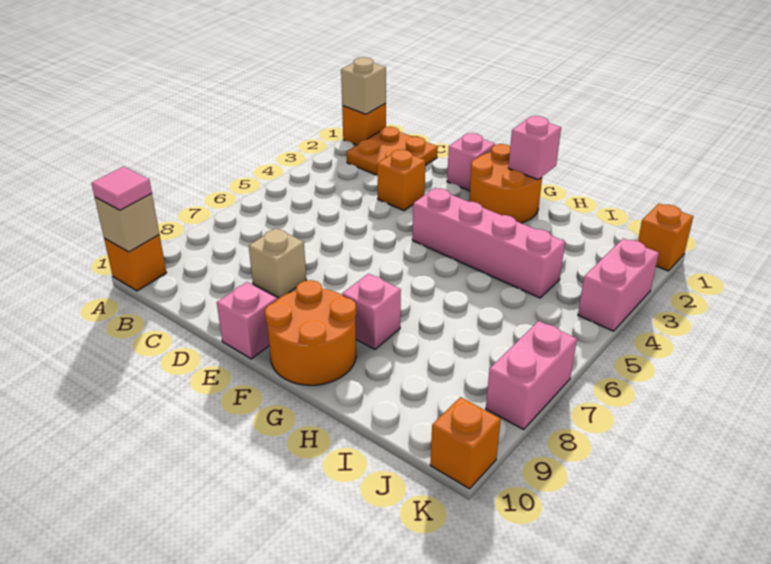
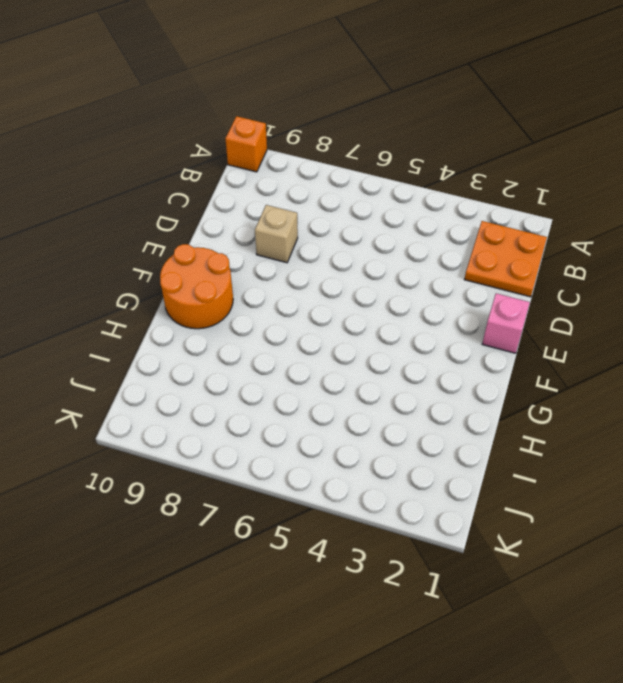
none -> orange 1x1 brick [342,103,386,145]
none -> orange 1x1 brick [377,150,425,211]
none -> pink 1x1 brick [217,282,277,359]

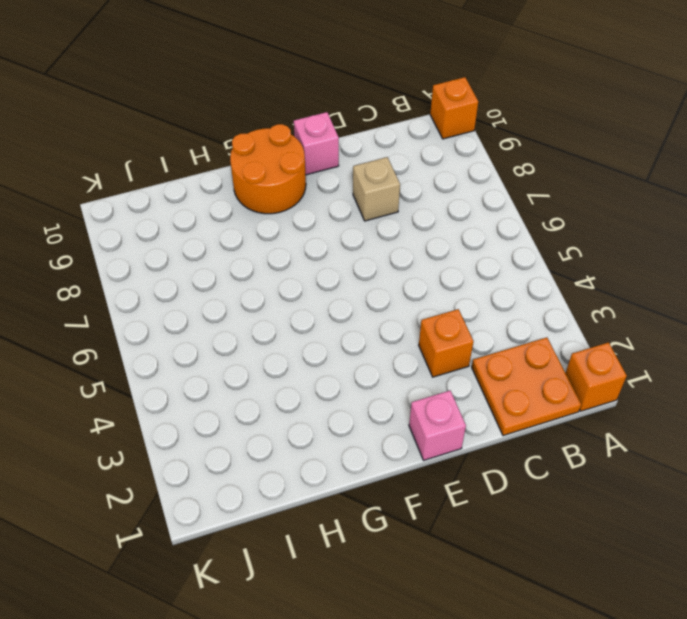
none -> orange 2x2 round brick [469,144,542,223]
none -> pink 1x4 brick [412,188,565,298]
none -> pink 1x1 brick [342,274,401,349]

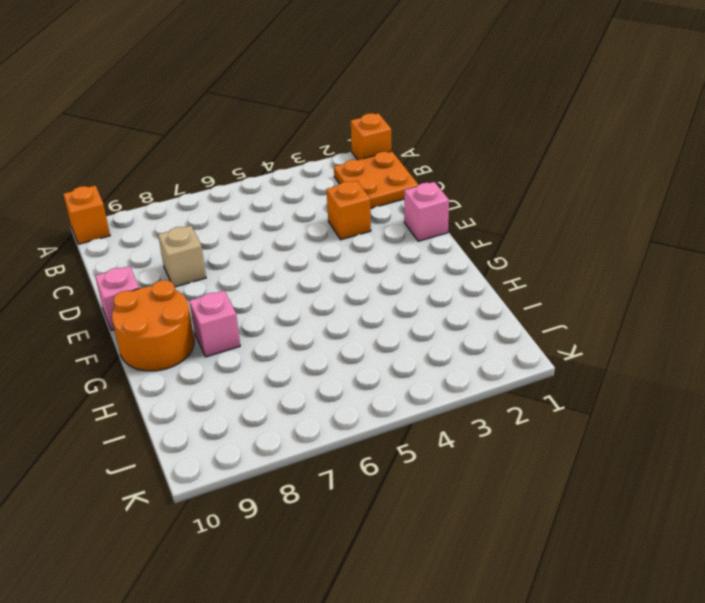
none -> orange 2x2 round brick [469,144,542,223]
none -> pink 1x4 brick [412,188,565,298]
none -> orange 1x1 brick [638,204,693,271]

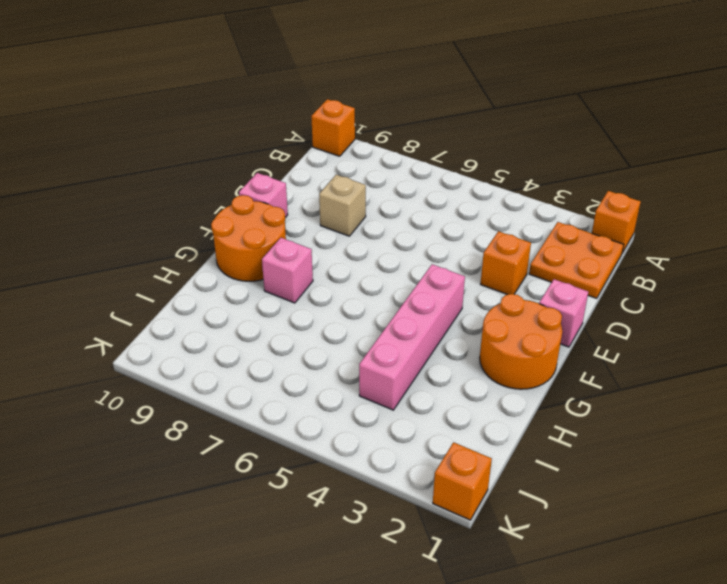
none -> pink 1x2 brick [578,238,659,331]
none -> pink 1x2 brick [486,321,577,429]
none -> orange 1x1 brick [430,397,501,489]

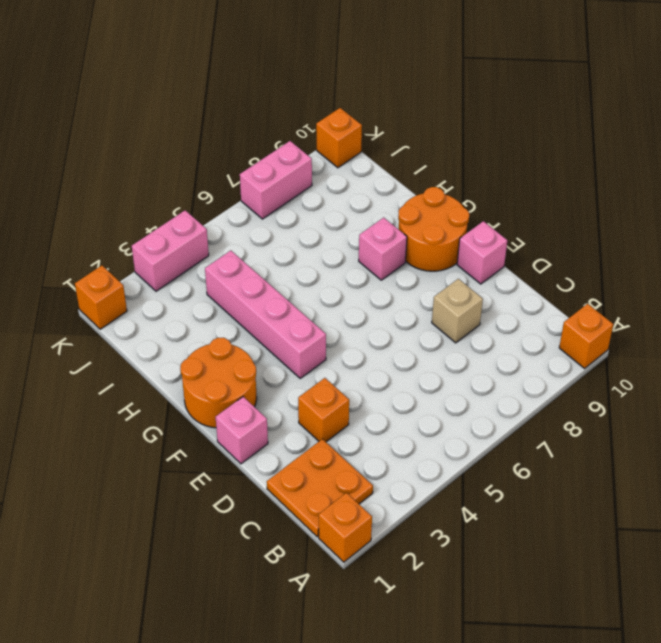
none -> tan 1x1 brick [341,57,386,114]
none -> tan 1x1 brick [95,194,159,252]
none -> pink 1x1 brick [508,116,561,180]

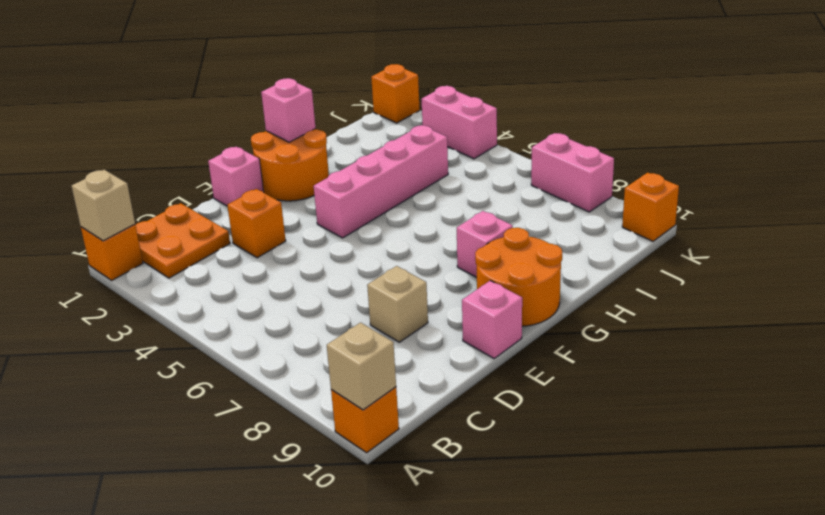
none -> pink 1x1 tile [91,167,152,210]

